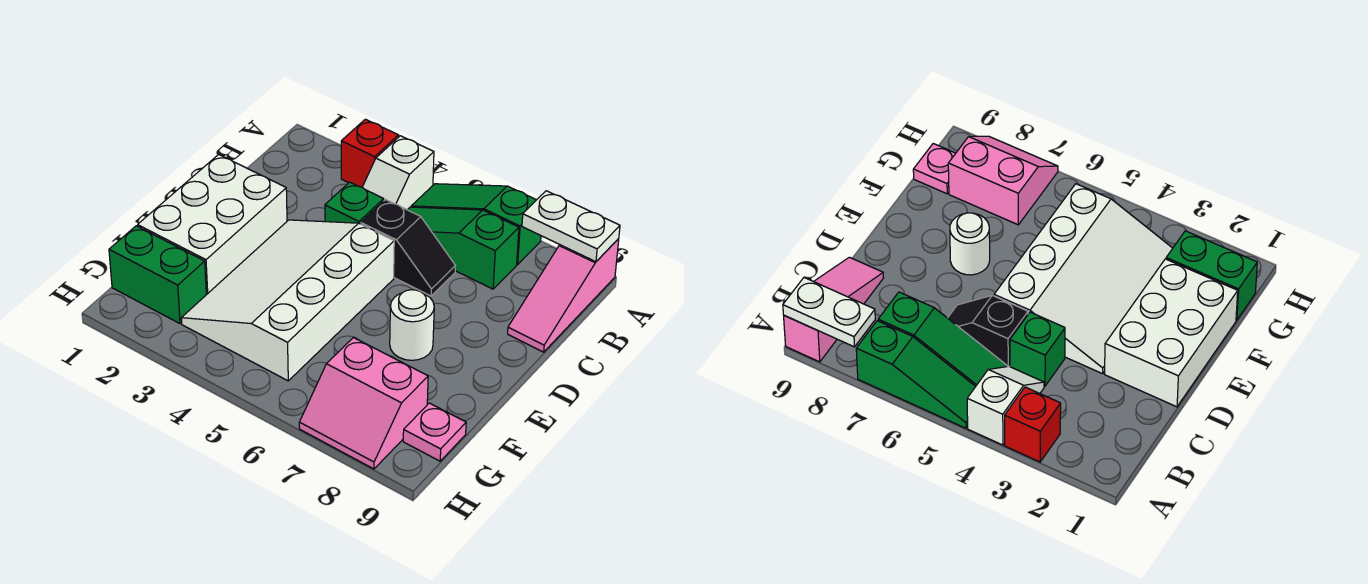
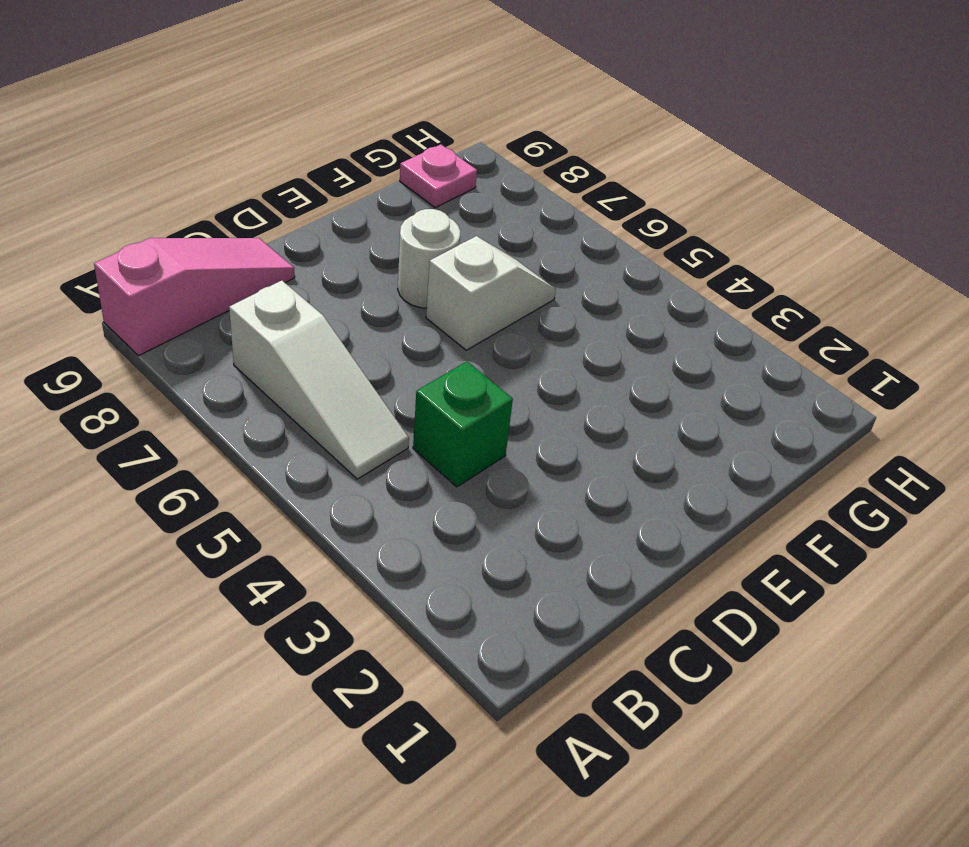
white 1x3 slope [229,281,409,479] -> green 1x3 slope [408,207,519,289]
white 1x2 slope [426,236,556,350] -> white 1x2 slope moved to [362,136,434,210]
none -> red 1x1 brick [341,119,399,187]
none -> green 1x3 slope [411,184,541,264]
none -> black 1x2 slope [361,200,455,296]

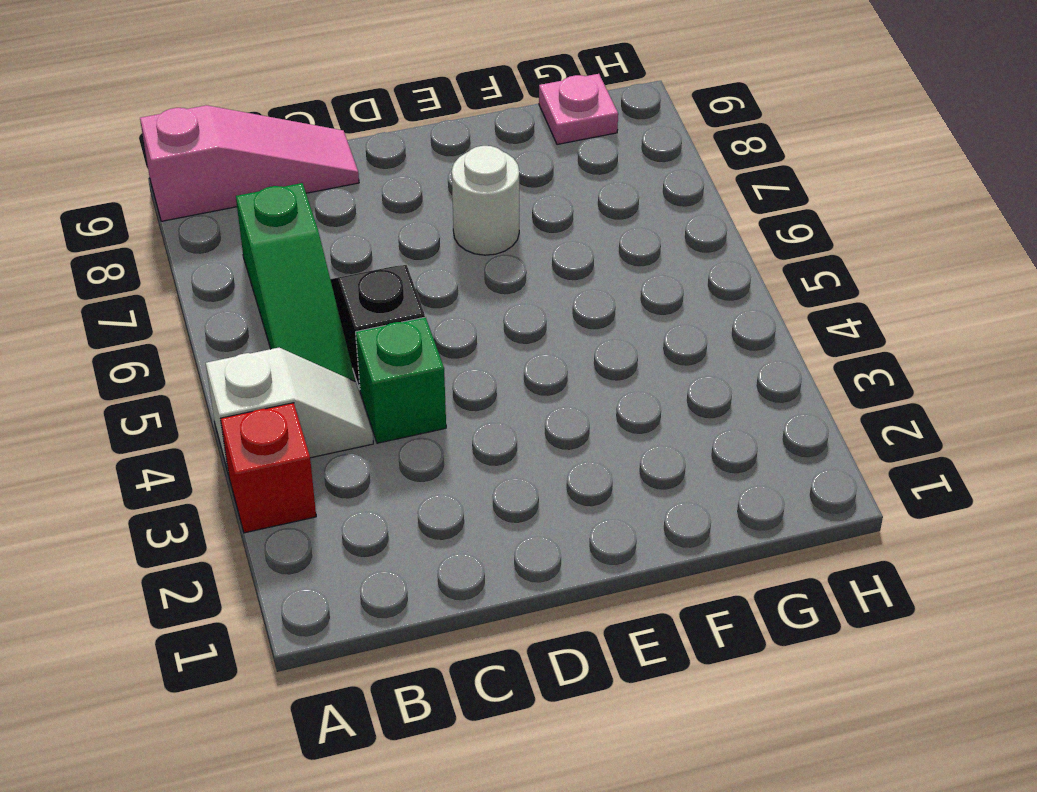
none -> green 1x3 slope [411,184,541,264]
none -> white 2x3 brick [138,154,287,295]
none -> white 3x4 slope [181,220,394,381]

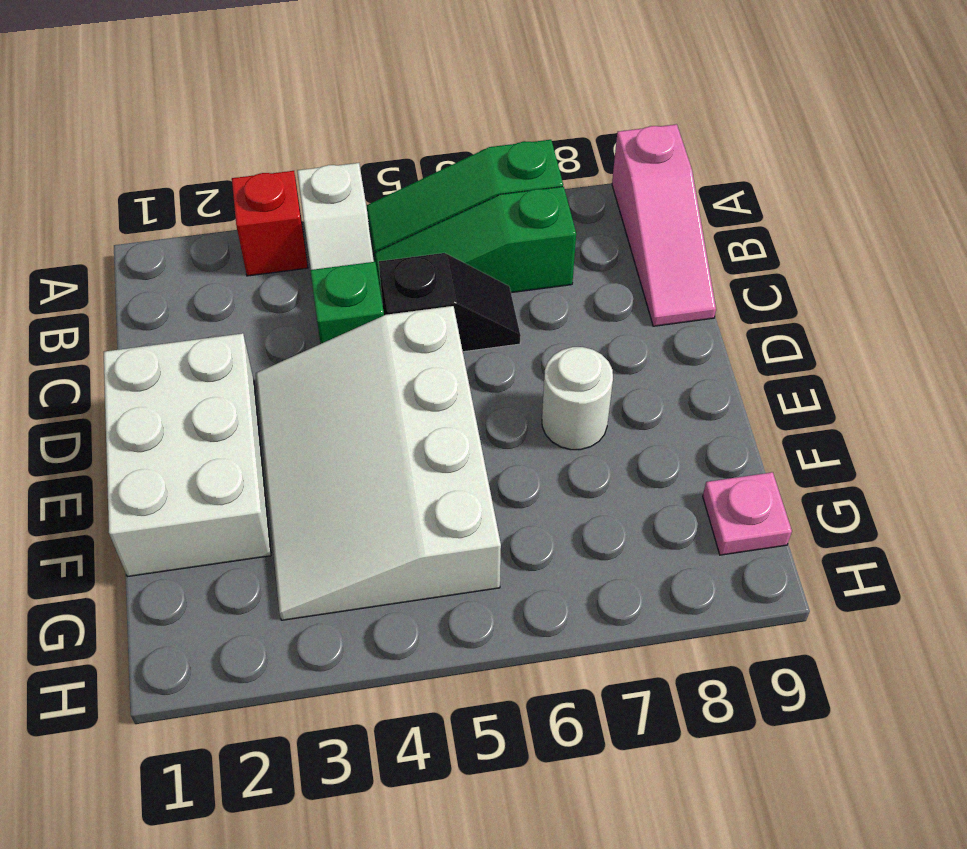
none -> green 1x2 brick [109,226,206,323]
none -> pink 2x2 slope [299,338,428,469]
none -> white 1x2 plate [522,191,620,262]

